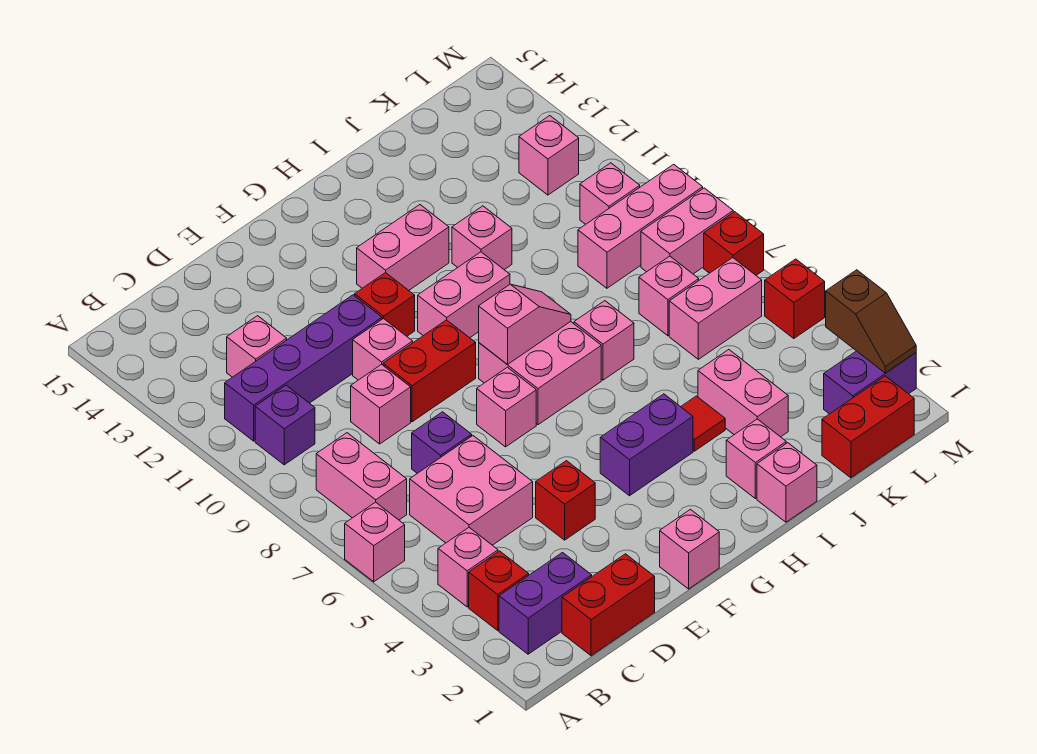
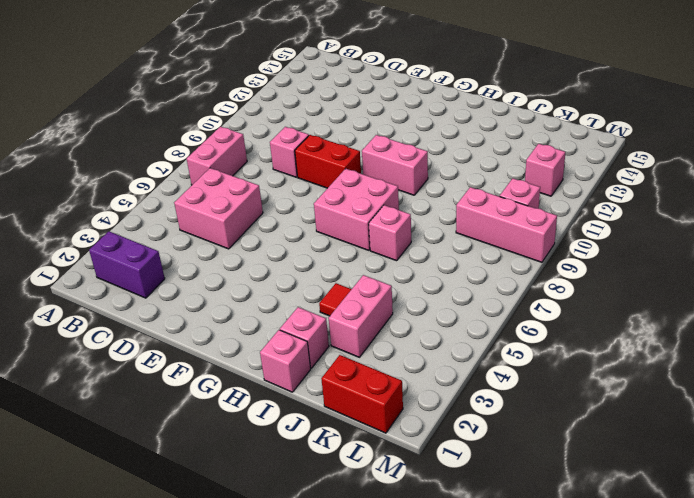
none -> pink 1x1 brick [345,502,405,582]
none -> red 1x1 brick [469,551,529,630]
none -> pink 1x1 brick [438,528,498,607]
none -> purple 1x1 brick [255,385,315,465]

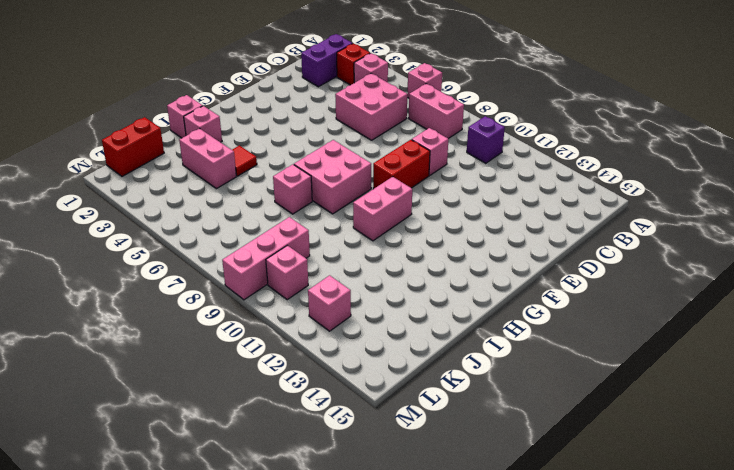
none -> purple 1x4 brick [225,295,382,441]
none -> red 1x2 brick [562,554,655,656]
none -> pink 1x1 brick [227,316,287,377]
none -> purple 1x1 brick [412,412,472,473]

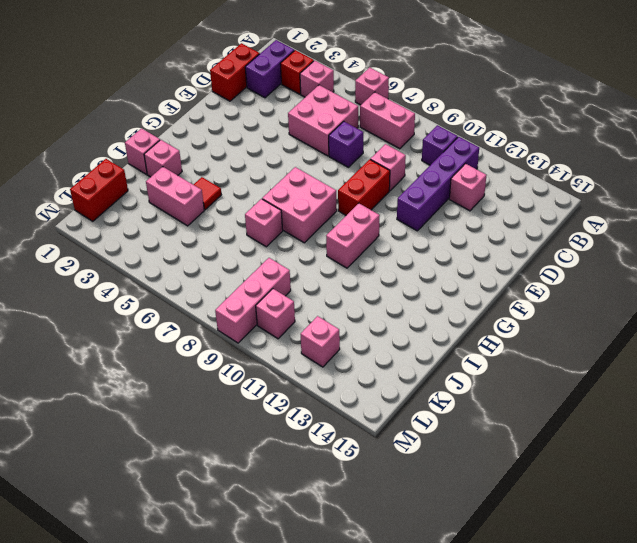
none -> red 1x1 brick [536,461,595,540]
none -> pink 1x1 brick [353,318,413,380]
none -> pink 1x1 brick [660,509,719,589]
none -> pink 1x1 brick [477,367,536,447]

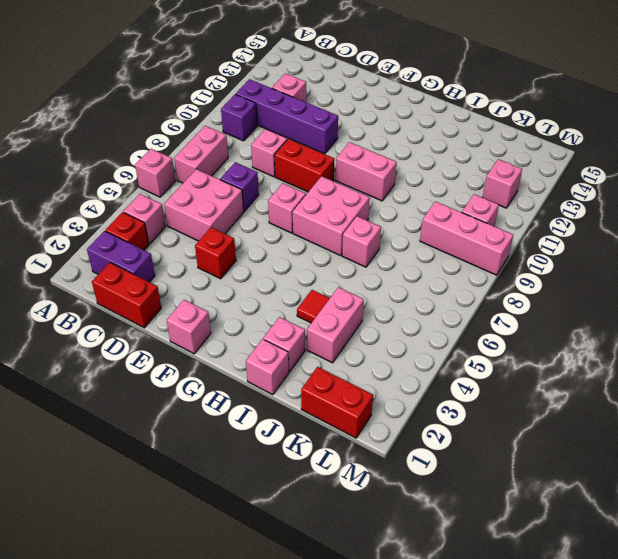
none -> pink 1x1 brick [353,318,413,380]
none -> red 1x1 brick [355,273,415,336]
none -> purple 1x2 brick [600,394,693,496]
none -> pink 1x2 brick [357,205,449,290]

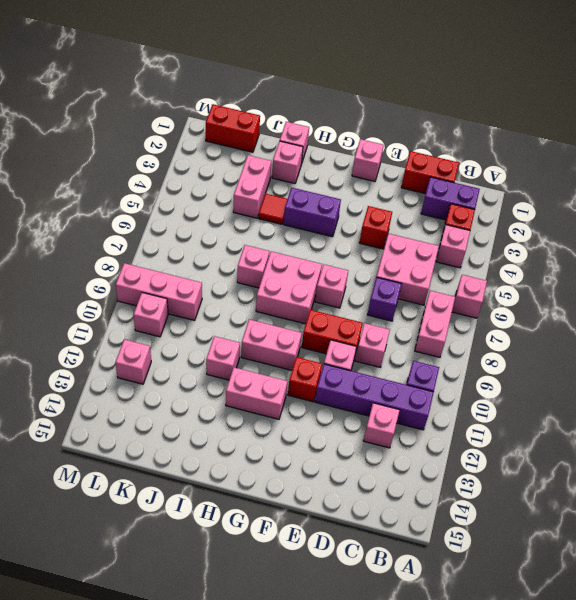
none -> pink 1x2 brick [669,258,762,359]
none -> pink 1x1 brick [639,256,699,336]
none -> purple 1x2 brick [824,351,916,414]
none -> pink 1x2 brick [641,188,733,274]

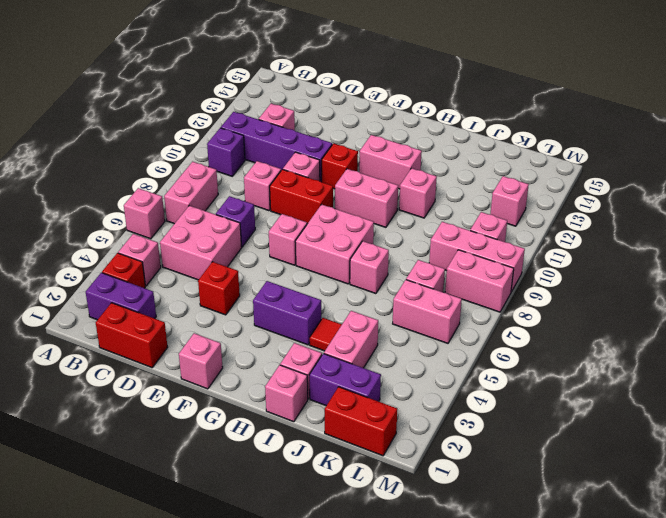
purple 1x2 brick [310,353,381,406] -> purple 1x2 brick moved to [824,351,916,414]
none -> red 1x1 brick [765,259,825,339]
none -> red 1x1 brick [704,212,764,275]
none -> pink 1x2 slope [479,284,571,364]
none -> brown 1x2 slope [826,270,916,373]

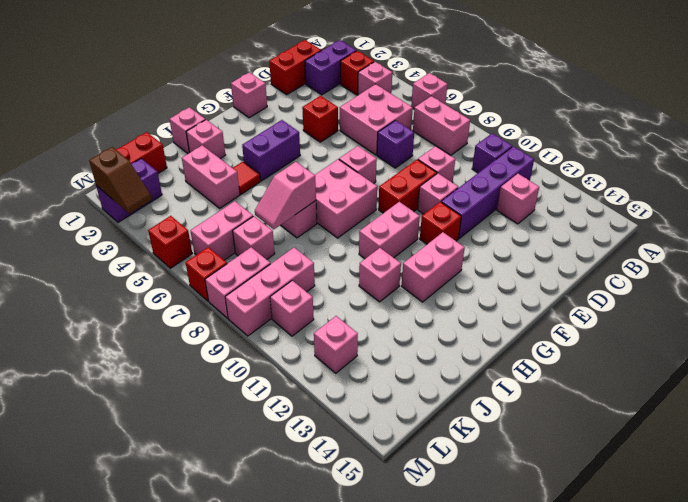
pink 1x2 slope [255,162,316,229] -> pink 1x2 slope moved to [479,284,571,364]
brown 1x2 slope [89,147,152,214] -> brown 1x2 slope turned to [826,270,916,373]

